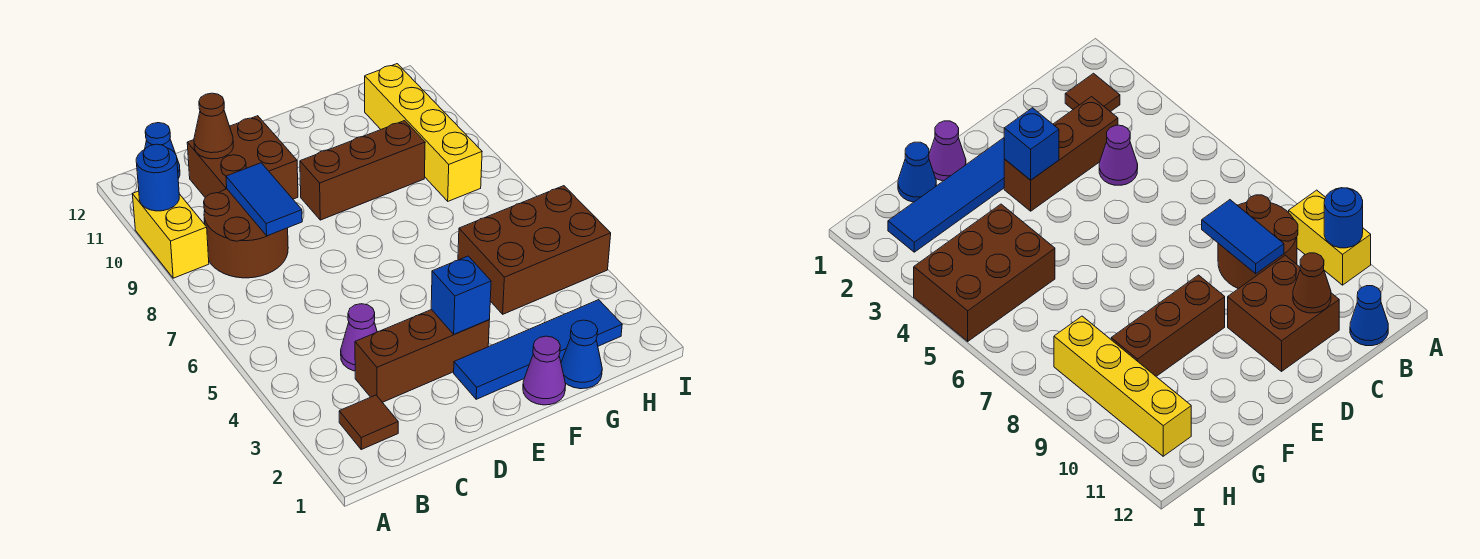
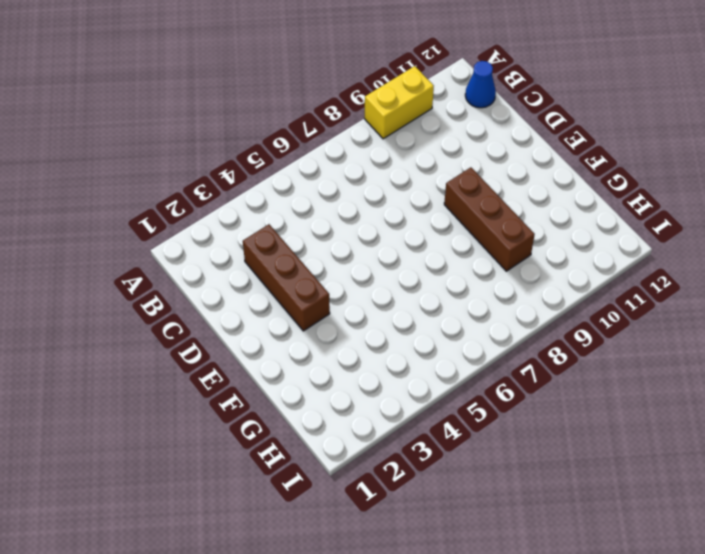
none -> brown 1x1 tile [339,395,398,449]
none -> brown 2x2 round brick [204,189,288,278]
none -> purple 1x1 cone [341,304,377,371]

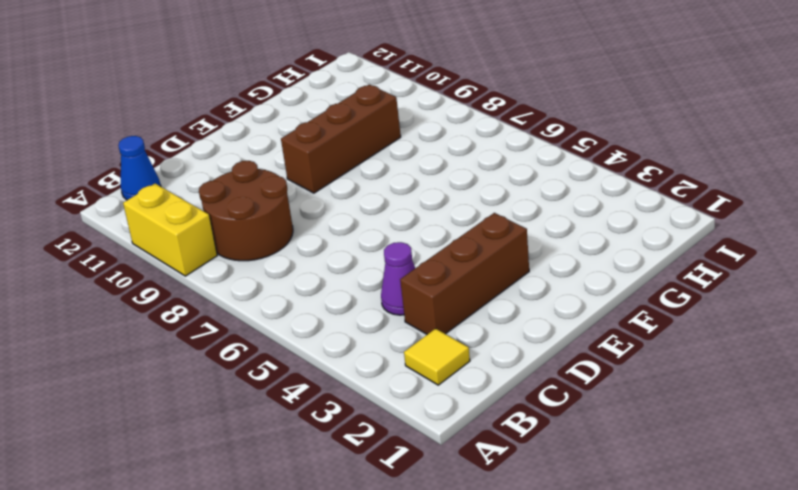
yellow 1x1 tile [404,329,470,385] -> brown 1x1 tile [339,395,398,449]
none -> brown 2x2 brick [187,116,298,199]
none -> blue 1x4 tile [454,300,622,399]
none -> purple 1x1 cone [523,336,566,405]

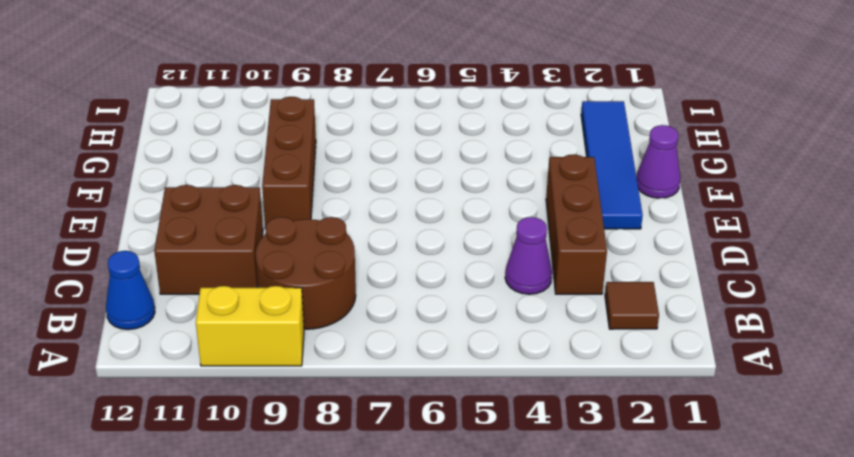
none -> blue 1x1 cone [561,320,602,389]
none -> brown 2x3 brick [458,186,611,314]
none -> yellow 1x4 brick [365,64,482,201]

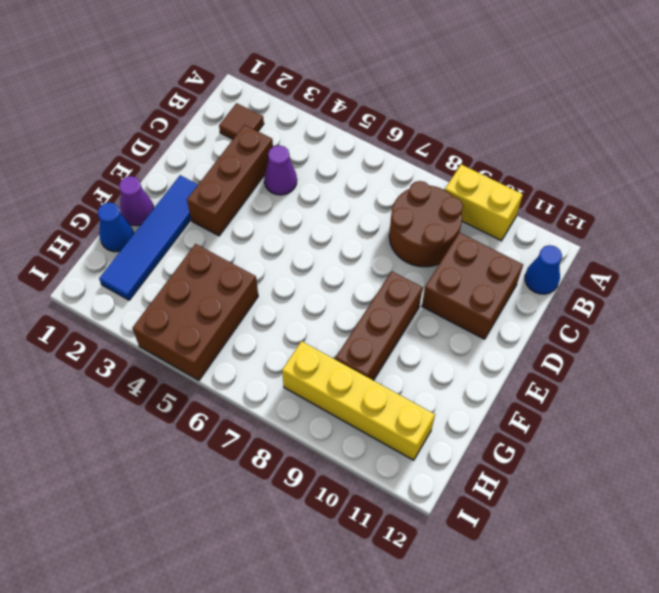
none -> blue 1x1 round brick [136,144,179,211]
none -> blue 1x2 tile [226,163,302,236]
none -> brown 1x1 cone [194,93,233,159]

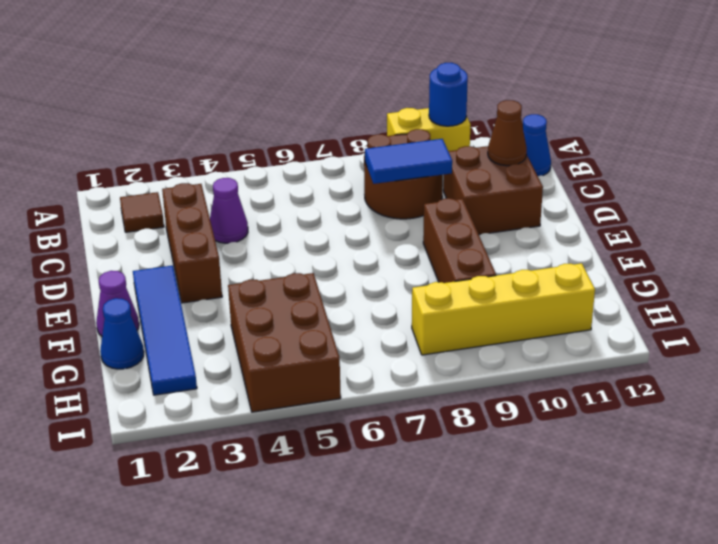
none -> blue 1x1 brick [431,256,491,334]

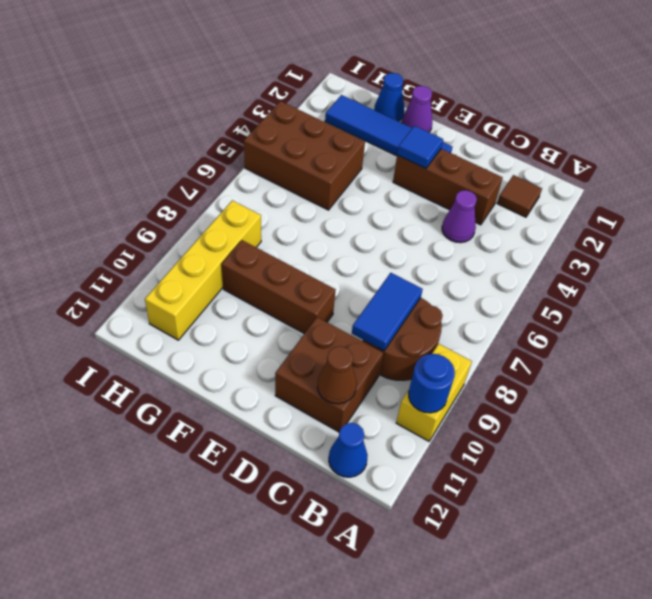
blue 1x1 tile [397,126,443,169] -> blue 1x1 brick [431,256,491,334]

